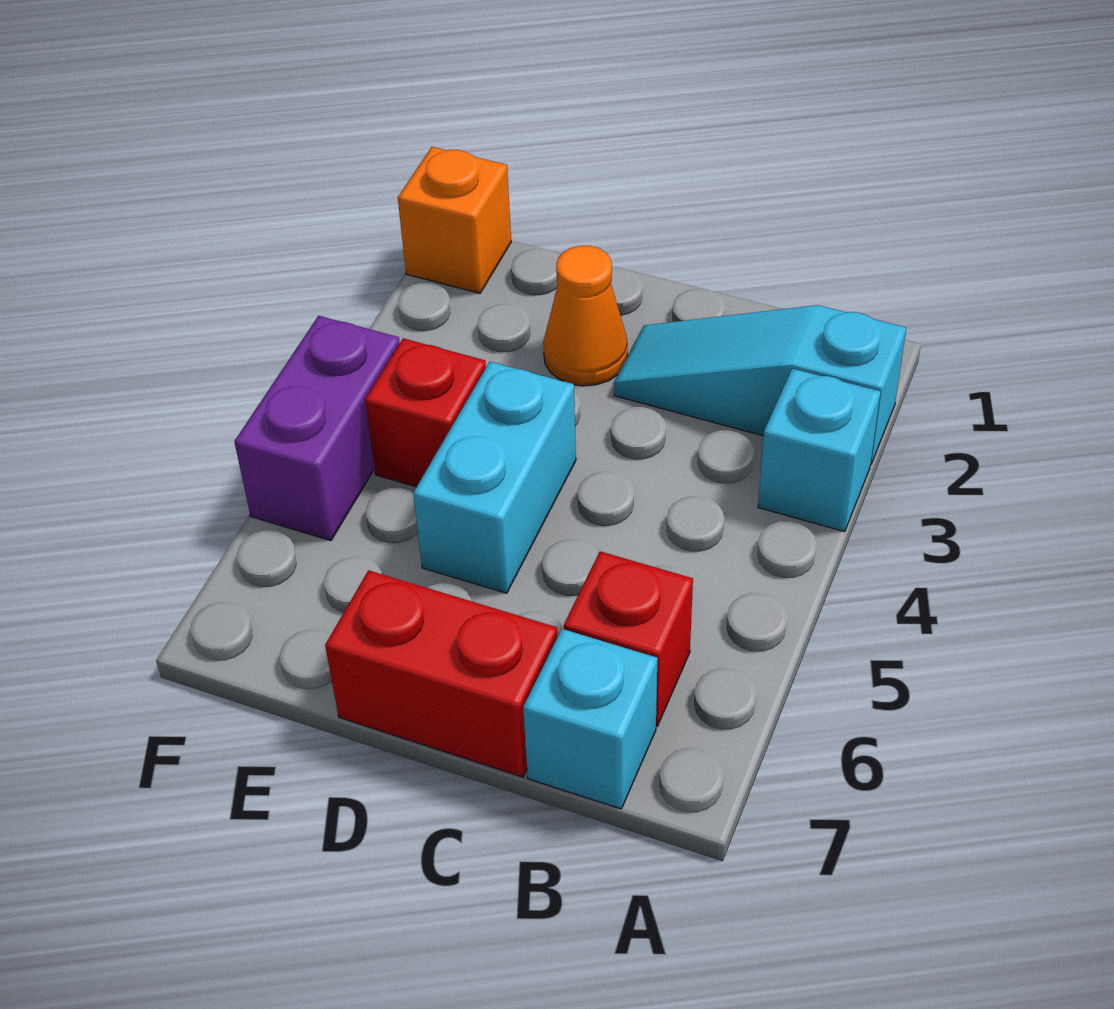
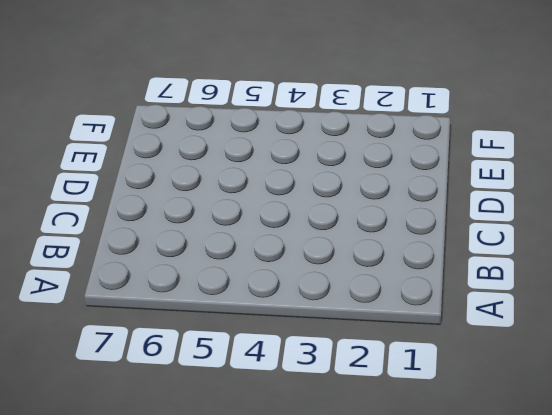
none -> cyan 1x3 slope [614,305,906,464]
none -> cyan 1x1 brick [758,368,881,532]

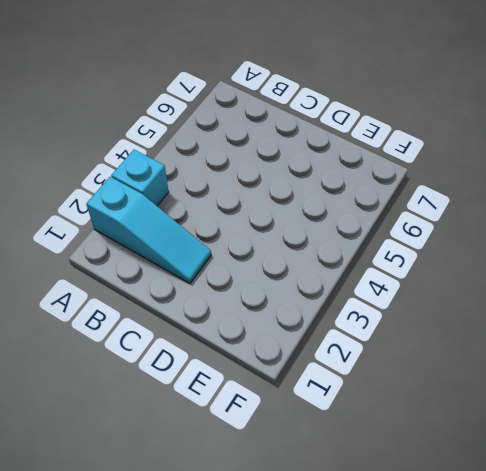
none -> red 1x1 brick [564,551,693,726]
none -> cyan 1x1 brick [523,629,657,809]

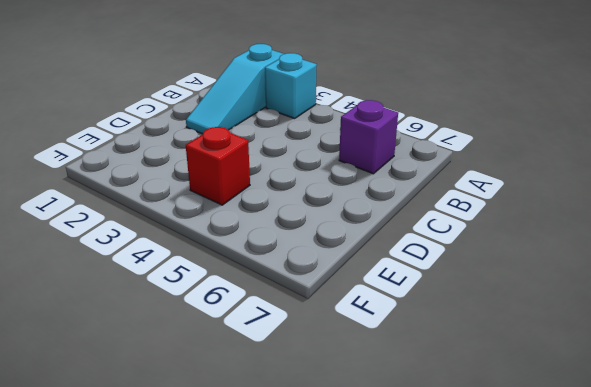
purple 1x1 brick [339,100,398,174] -> red 1x1 brick [564,551,693,726]
none -> cyan 1x1 brick [523,629,657,809]
none -> red 1x2 brick [325,570,557,777]

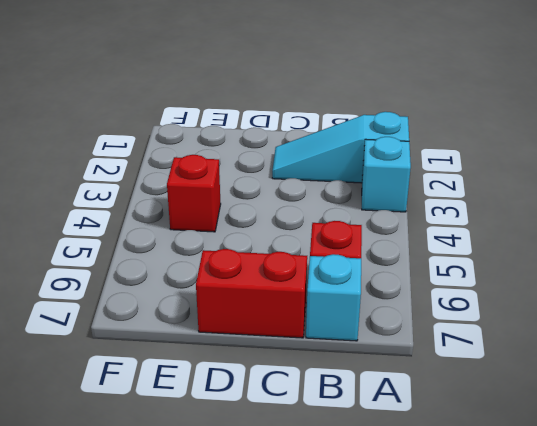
none -> orange 1x1 cone [543,246,628,386]
none -> cyan 1x2 brick [413,362,576,593]

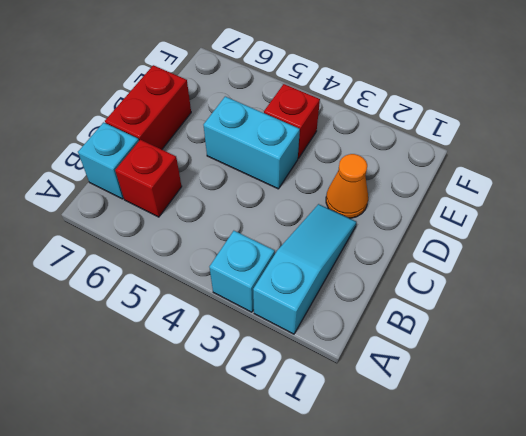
none -> orange 1x1 brick [398,147,511,293]
none -> purple 1x2 brick [234,316,400,541]

